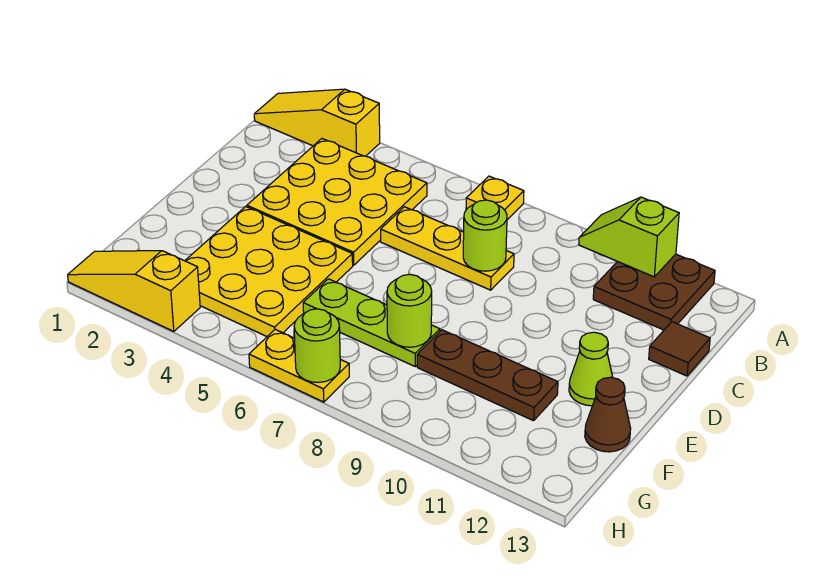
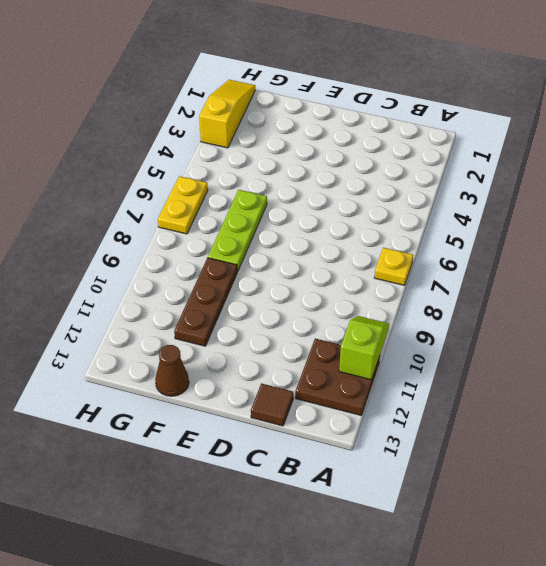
none -> yellow 1x3 slope [254,89,380,156]
none -> yellow 3x3 plate [247,139,427,265]
none -> yellow 1x3 plate [381,207,514,290]

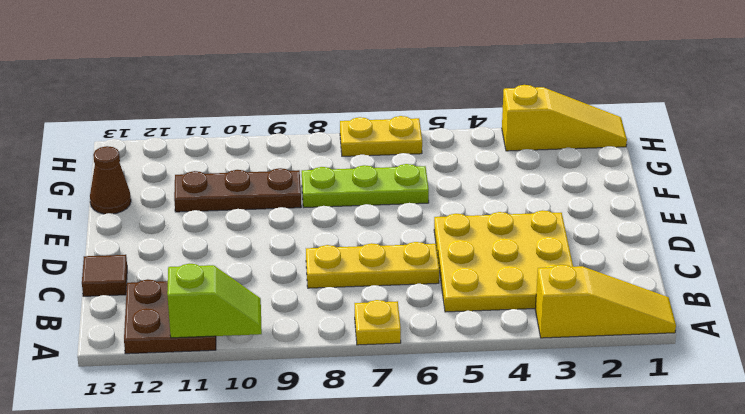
none -> yellow 3x3 plate [185,206,353,336]
none -> lime 1x1 cone [569,332,613,406]
none -> lime 1x1 round brick [463,200,507,271]

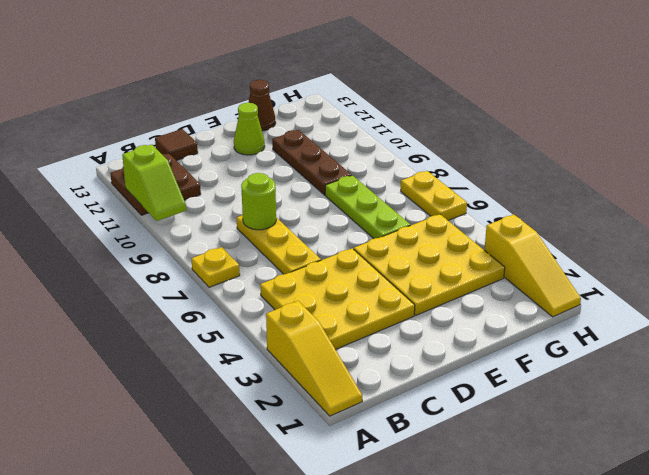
none -> lime 1x1 round brick [387,274,432,347]
none -> lime 1x1 round brick [294,309,340,383]

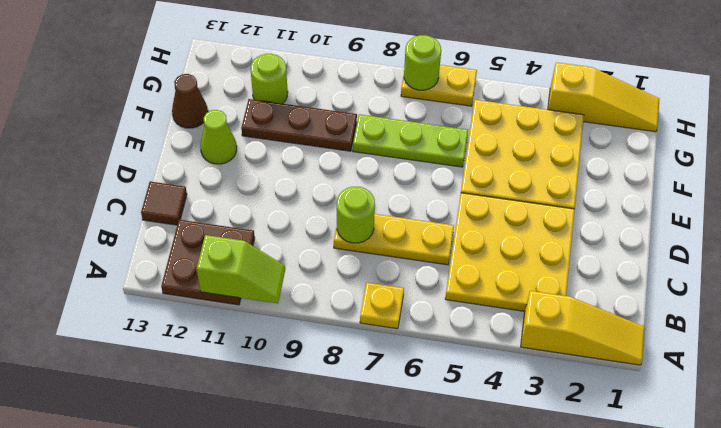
lime 1x1 round brick [251,54,288,104] -> lime 1x1 round brick moved to [387,274,432,347]

